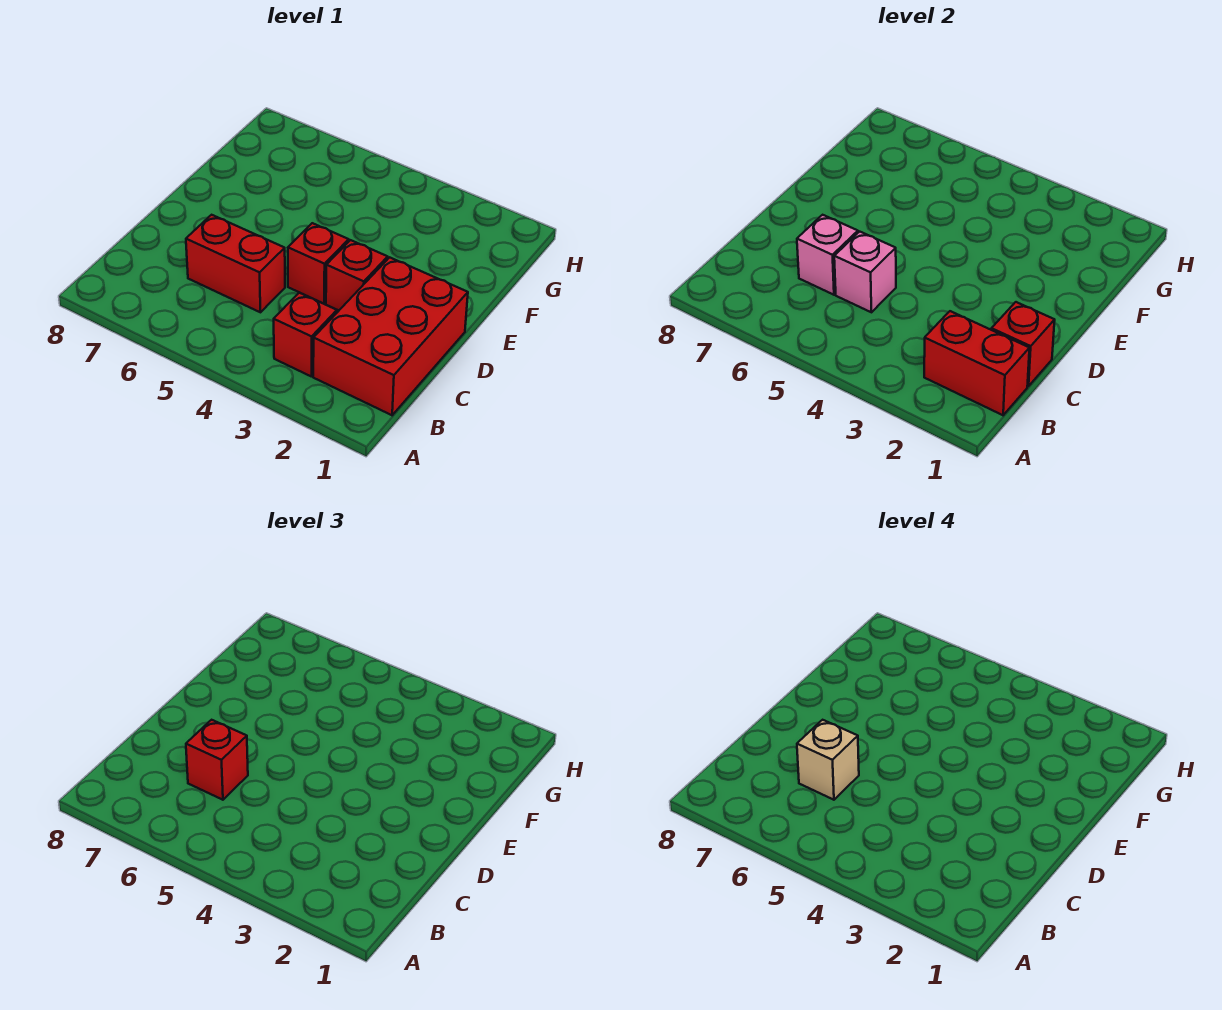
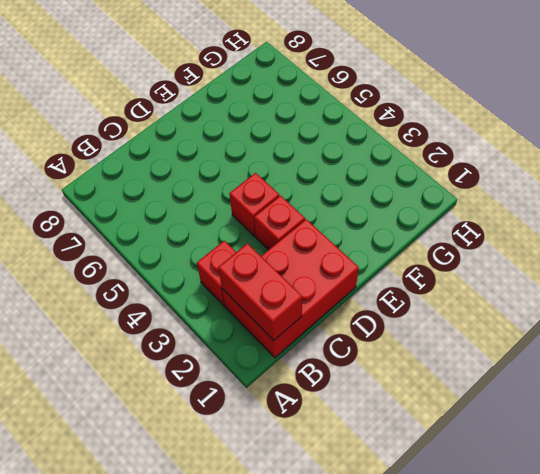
none -> red 1x2 brick [186,215,285,312]
none -> red 1x1 brick [991,302,1055,386]

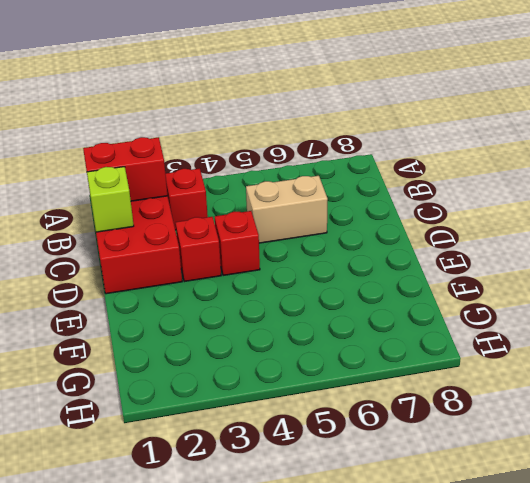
lime 1x1 brick [87,167,134,232] -> red 1x1 brick [991,302,1055,386]
tan 1x2 brick [246,176,328,243] -> red 1x2 brick [186,215,285,312]
none -> pink 1x1 brick [834,232,896,312]
none -> pink 1x1 brick [797,215,858,295]

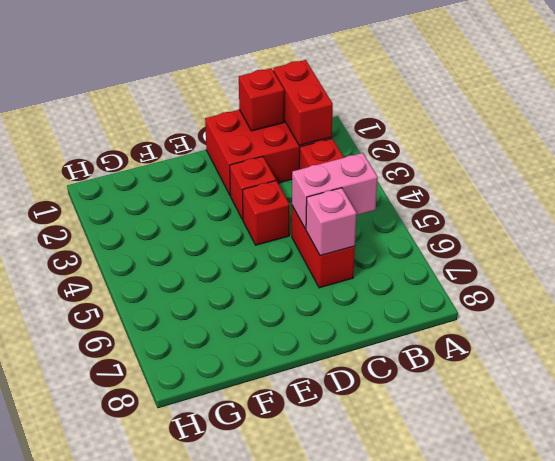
pink 1x2 brick [292,153,378,229] -> pink 1x1 brick [834,232,896,312]
none -> red 1x1 brick [186,720,248,800]
none -> tan 1x1 brick [797,720,859,800]

